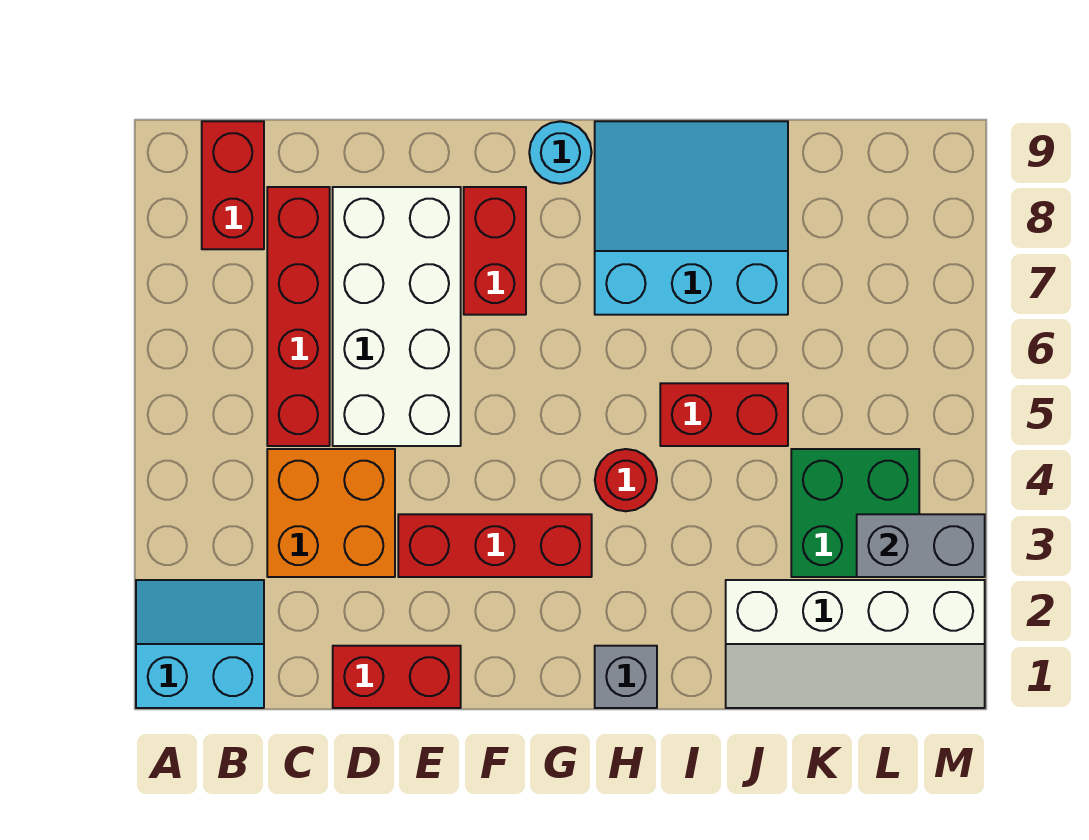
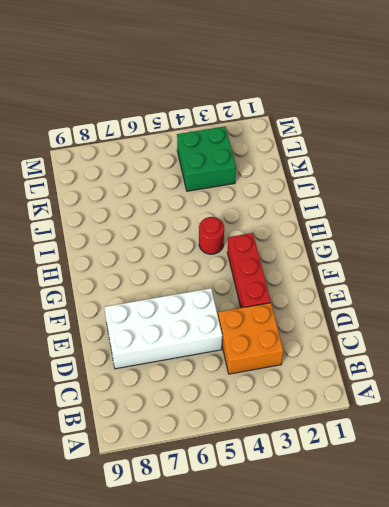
none -> cyan 2x2 slope [136,580,264,708]
none -> red 1x2 brick [202,121,264,249]
none -> red 1x4 brick [267,187,330,446]

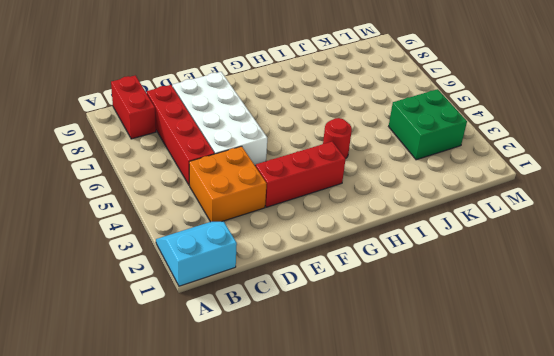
none -> red 1x2 brick [333,646,461,708]
none -> red 1x2 brick [464,187,526,315]
none -> cyan 1x1 round brick [529,121,592,184]

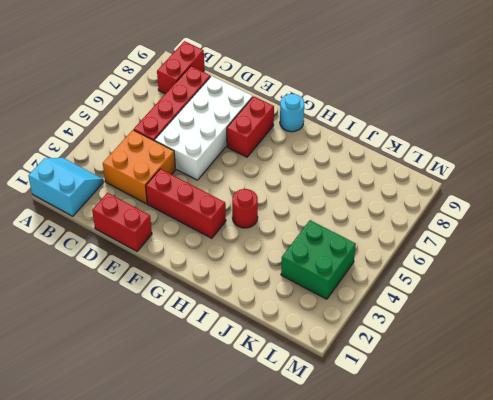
none -> grey 1x1 brick [595,646,657,708]
none -> cyan 3x3 slope [595,121,788,315]
none -> red 1x2 brick [660,383,788,446]

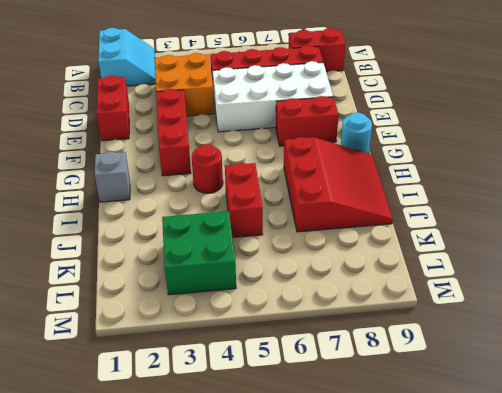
red 3x3 slope [284,137,393,232] -> cyan 3x3 slope [595,121,788,315]
none -> white 2x4 slope [726,580,985,708]
none -> grey 1x2 brick [857,514,985,577]

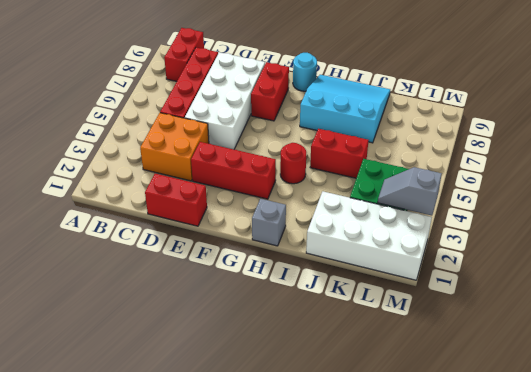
white 2x4 brick [306,192,432,280] -> white 2x4 slope [726,580,985,708]
grey 1x2 slope [378,167,442,216] -> grey 1x2 brick [857,514,985,577]
none -> cyan 2x2 slope [136,580,264,708]

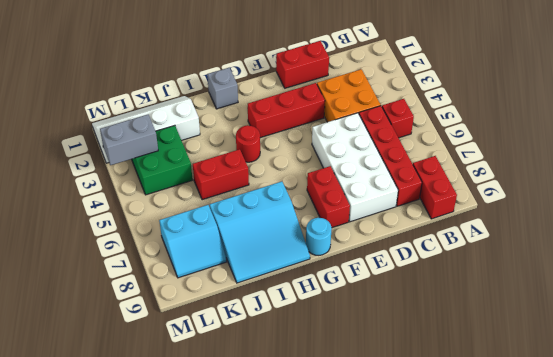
red 1x1 brick [382,99,414,138] -> none
cyan 2x2 slope [159,205,227,278] -> cyan 2x2 slope moved to [136,580,264,708]

